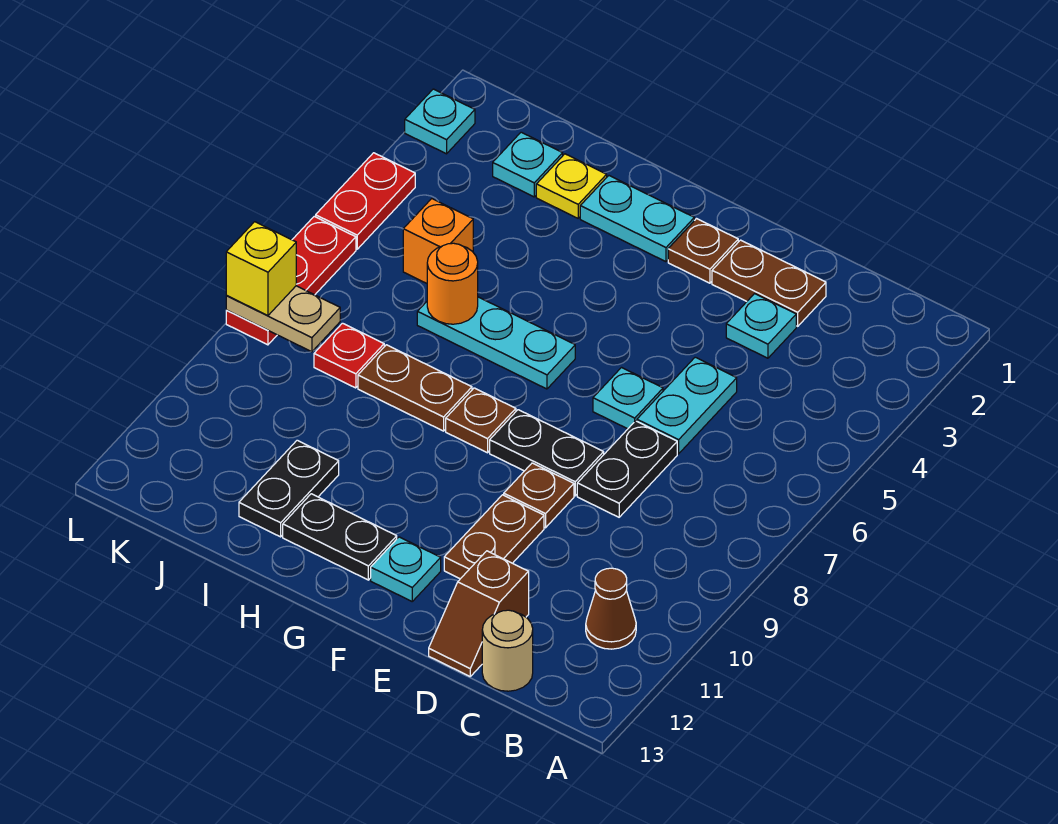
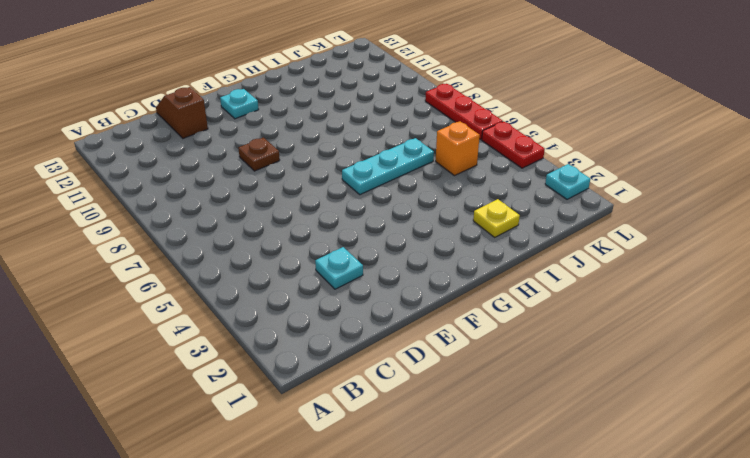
none -> brown 1x1 cone [586,568,636,649]
none -> tan 1x1 round brick [482,610,533,691]
none -> brown 1x2 plate [712,240,826,326]

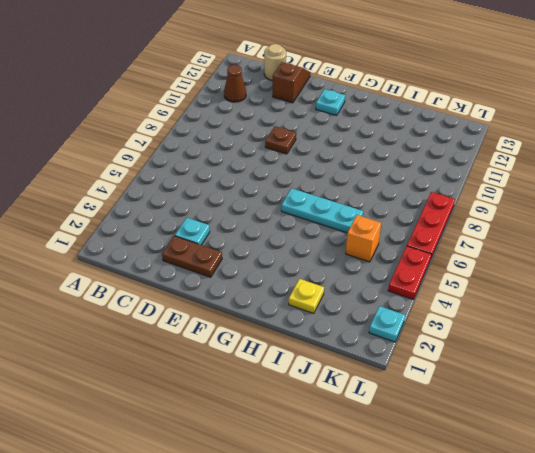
none -> cyan 1x2 plate [637,357,737,454]
none -> black 1x2 plate [577,421,677,517]
none -> cyan 1x1 plate [593,368,663,429]

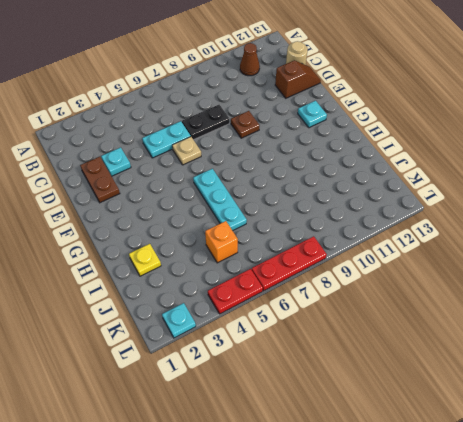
tan 1x1 plate [172,137,201,165] -> cyan 1x1 plate [593,368,663,429]
none -> black 1x2 plate [490,410,604,496]
none -> brown 1x2 plate [444,495,544,579]
none -> brown 1x1 plate [668,219,738,283]

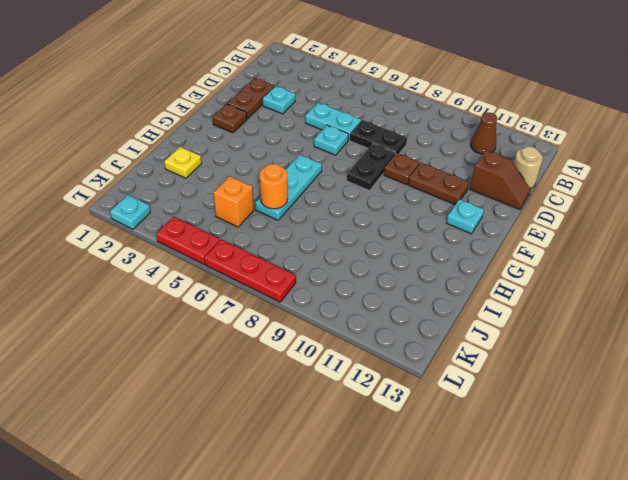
none -> cyan 1x2 plate [580,176,694,262]
none -> brown 1x1 plate [446,388,516,453]
none -> black 1x2 plate [283,494,397,580]

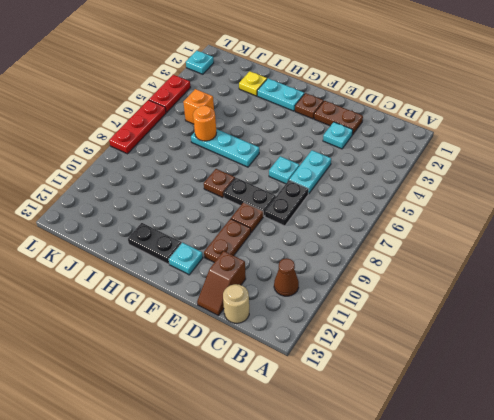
none -> brown 1x2 plate [358,345,472,431]
none -> black 1x2 plate [239,440,339,537]
none -> cyan 1x1 plate [493,132,563,197]

